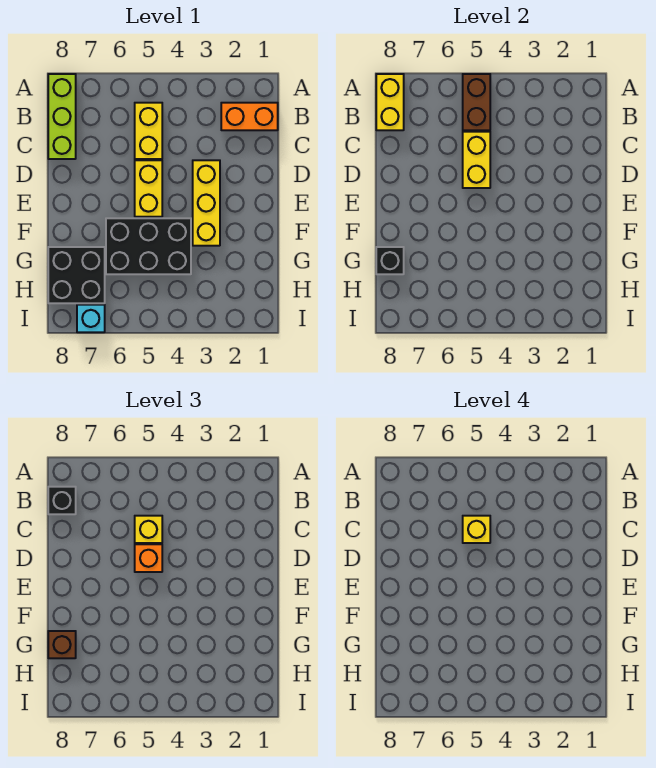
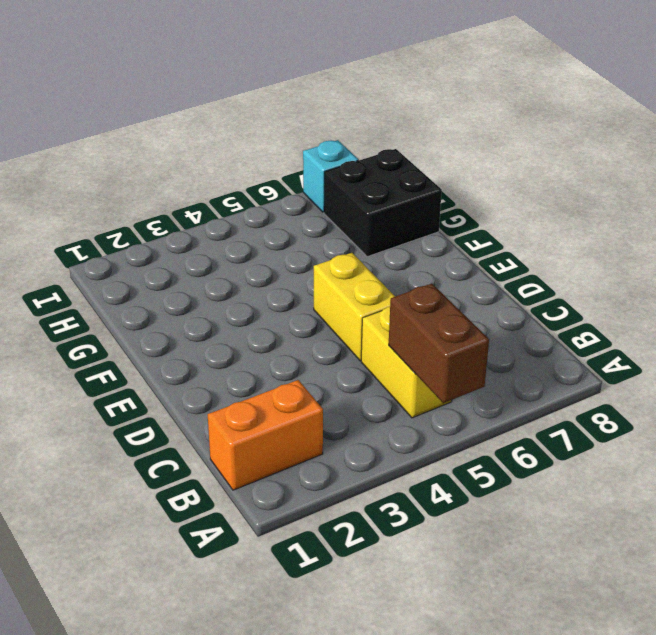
none -> lime 1x3 brick [48,74,76,159]
none -> yellow 1x3 brick [193,160,220,246]
none -> black 2x3 brick [106,218,191,274]

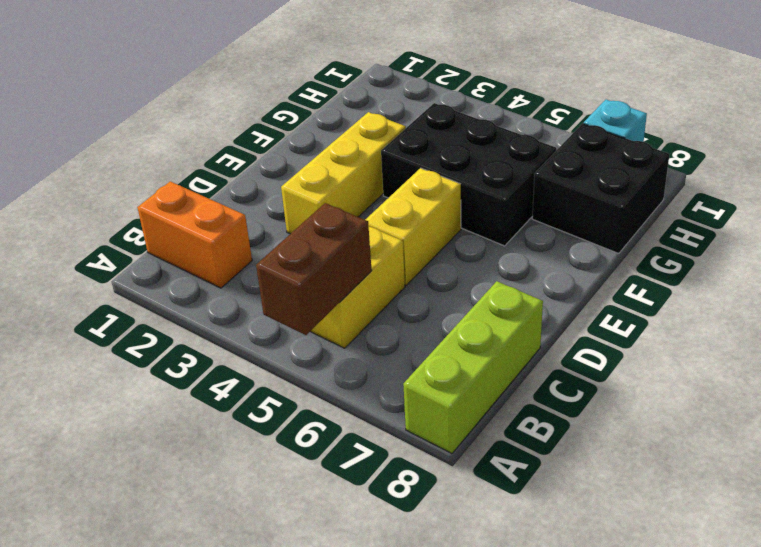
none -> yellow 1x2 brick [376,74,404,130]
none -> yellow 1x2 brick [463,132,490,188]
none -> black 1x1 brick [376,247,404,274]

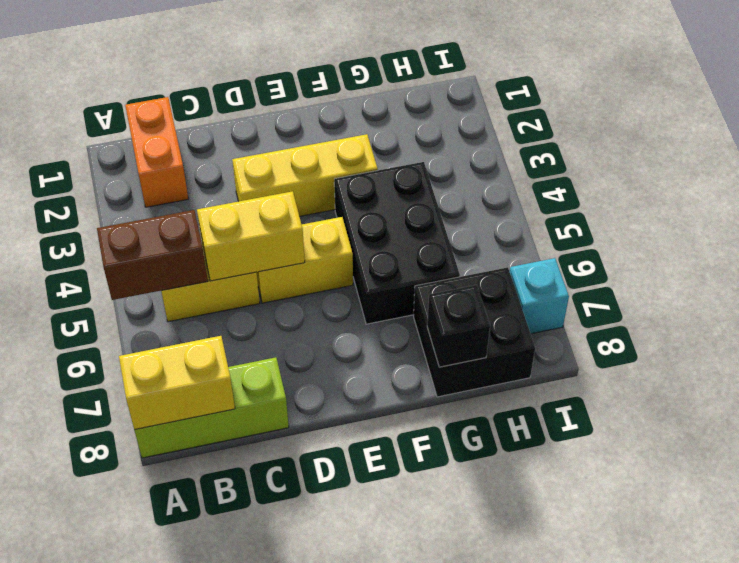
none -> black 1x1 brick [48,487,76,514]
none -> yellow 1x1 brick [135,516,162,543]
none -> orange 1x1 brick [135,544,162,572]

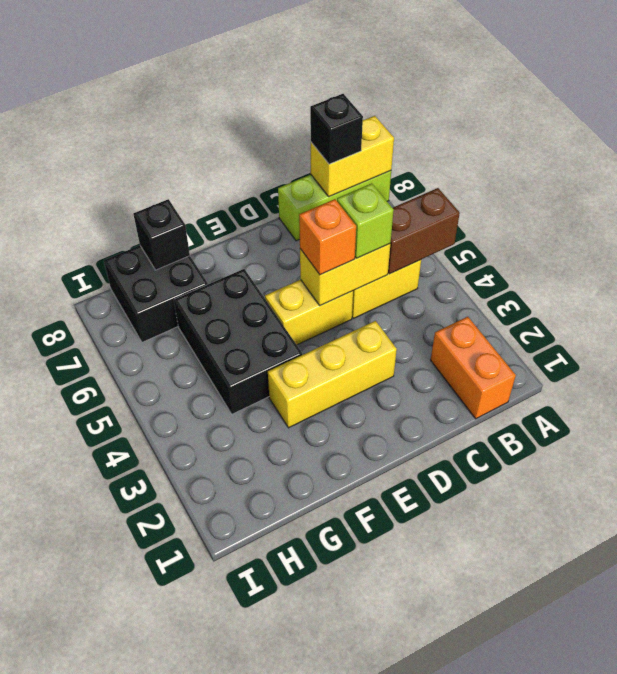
lime 1x1 brick [337,183,394,258] -> yellow 1x1 brick [135,516,162,543]
none -> cyan 1x1 brick [77,305,105,332]
none -> brown 1x1 brick [48,631,76,658]
none -> yellow 1x1 brick [463,516,490,543]

